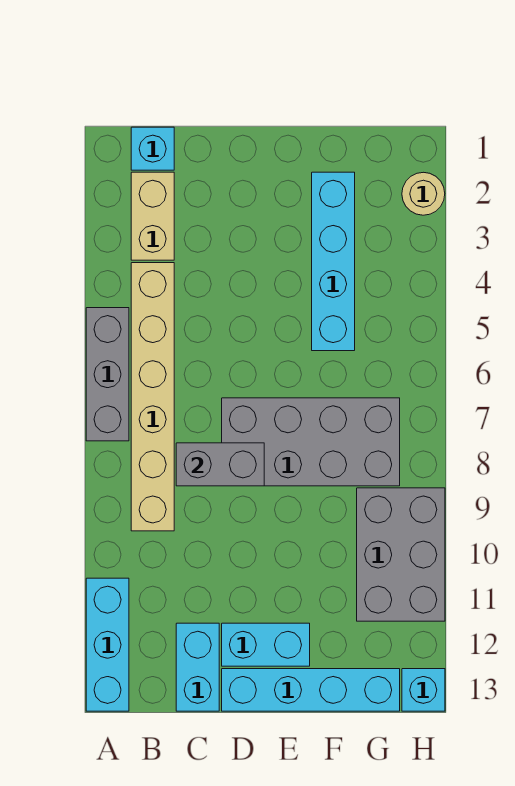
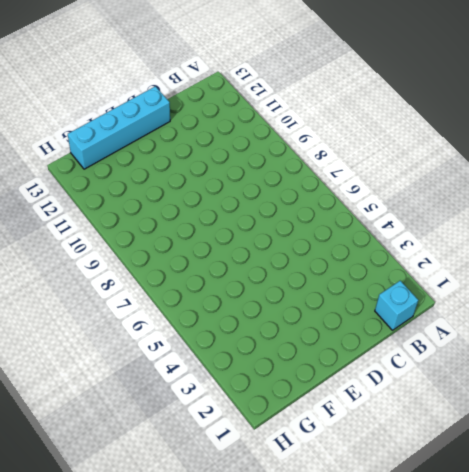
none -> grey 1x3 brick [86,308,129,441]
none -> cyan 1x3 brick [86,578,129,711]
none -> tan 1x2 brick [131,172,174,260]

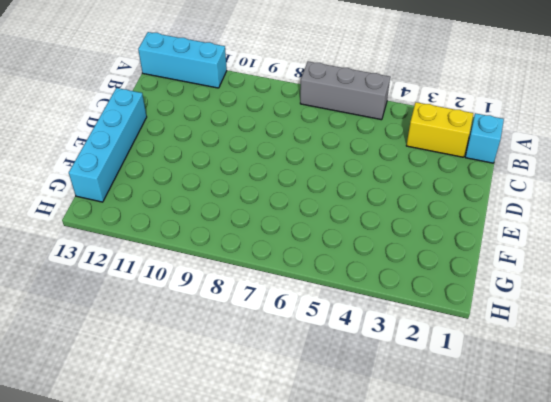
yellow 1x2 brick [406,102,473,157] -> tan 1x2 brick [131,172,174,260]
none -> tan 1x6 brick [131,263,174,531]
none -> cyan 1x2 brick [176,623,219,711]
none -> grey 2x4 brick [222,398,400,486]

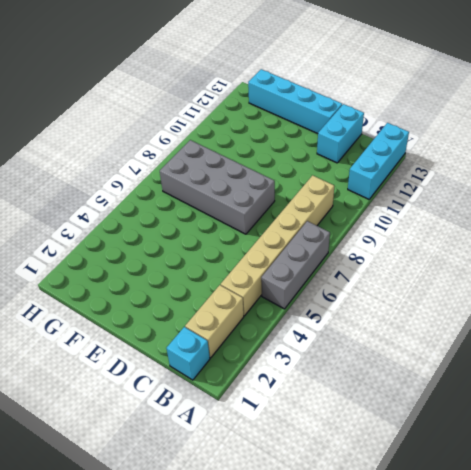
none -> cyan 1x2 brick [222,623,310,666]
none -> cyan 1x4 brick [312,172,355,351]
none -> grey 2x3 brick [357,488,445,621]

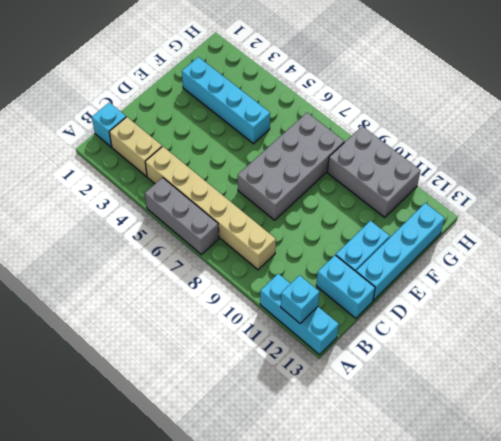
cyan 1x1 brick [281,275,320,323] -> cyan 1x1 brick moved to [402,669,445,711]
none -> tan 1x1 round brick [402,172,445,215]
none -> grey 1x2 brick [176,443,264,486]

